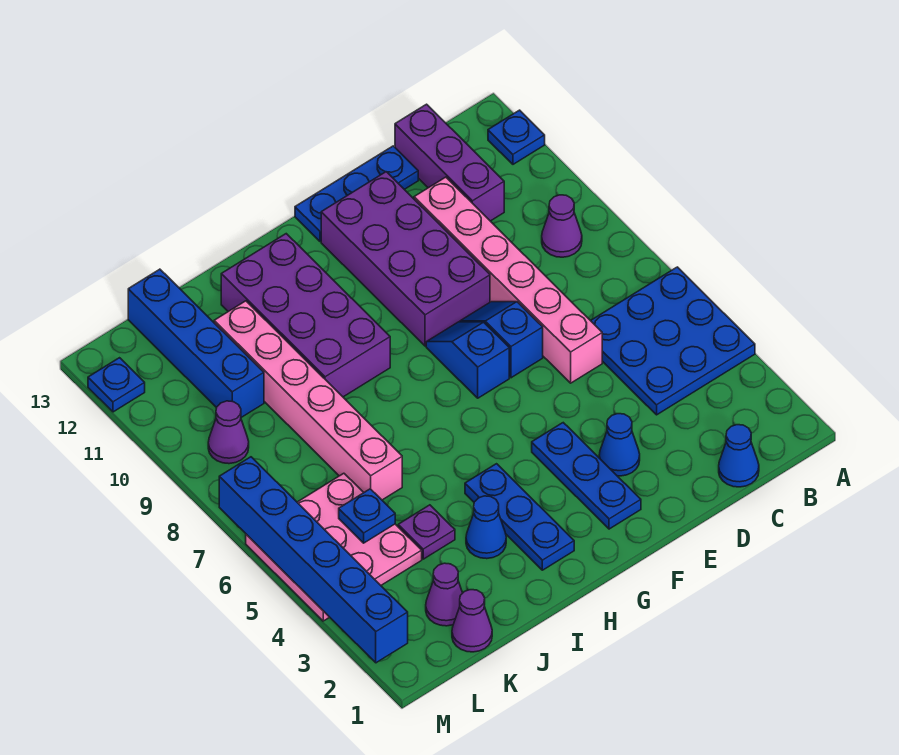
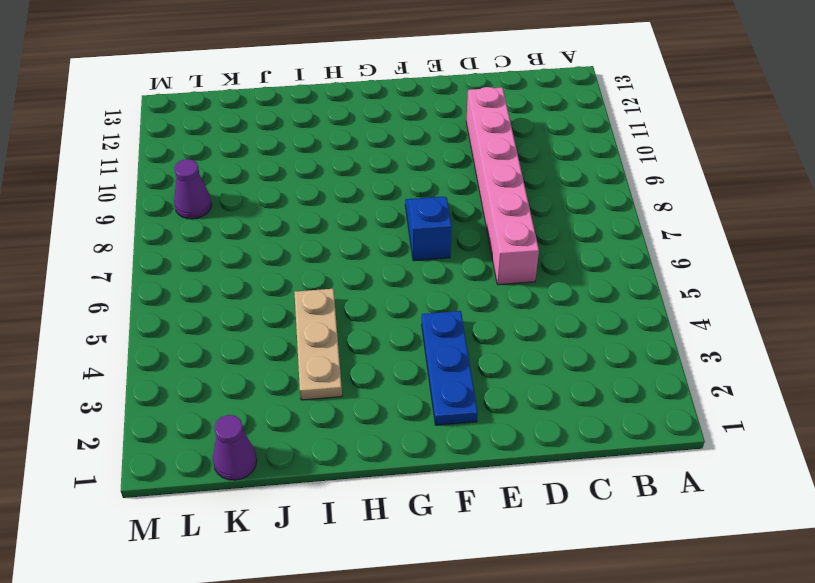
tan 1x3 plate [295,289,342,400] -> blue 1x1 cone [466,496,506,559]
none -> blue 3x3 plate [591,267,755,415]
none -> blue 1x1 plate [488,110,545,164]
none -> purple 1x1 cone [542,195,582,257]

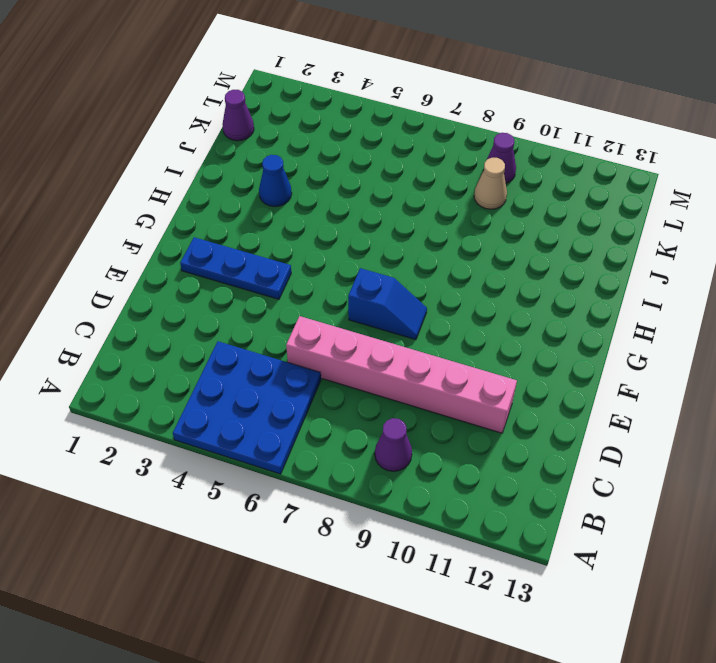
tan 1x1 cone [474,158,507,209] -> none
none -> blue 1x1 plate [488,110,545,164]
none -> blue 1x1 cone [719,425,759,487]
none -> purple 1x3 brick [395,104,504,221]

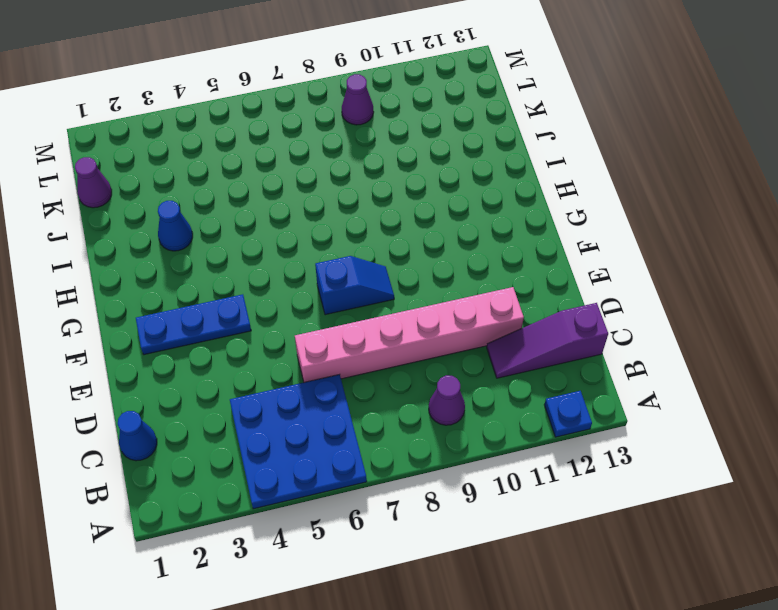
purple 1x3 slope [487,303,608,378] -> purple 1x3 brick [395,104,504,221]
none -> blue 1x3 plate [295,146,418,241]
none -> blue 1x1 cone [599,414,640,476]
none -> blue 1x2 slope [460,302,543,378]

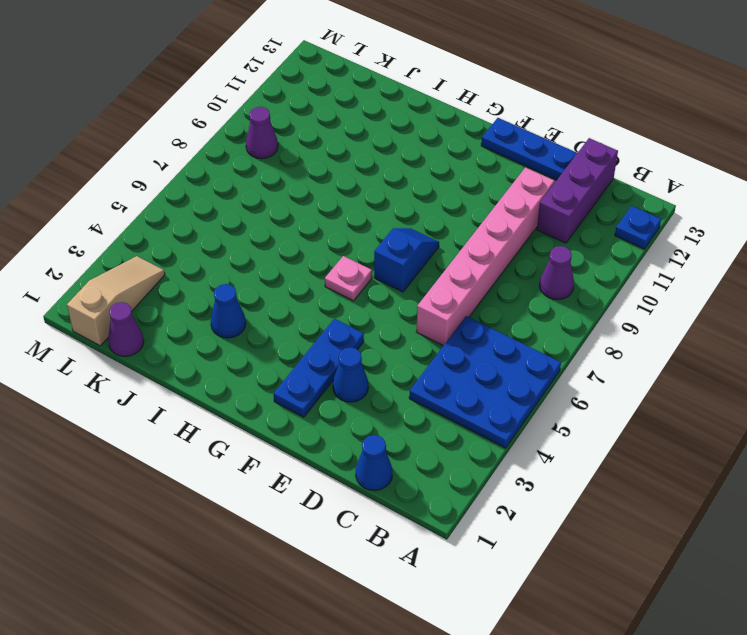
pink 1x1 plate [325,256,372,301] -> none
tan 1x3 slope [67,256,165,346] -> none
none -> blue 1x2 slope [460,302,543,378]
none -> purple 2x4 brick [321,172,490,346]
none -> blue 1x3 plate [465,464,574,570]

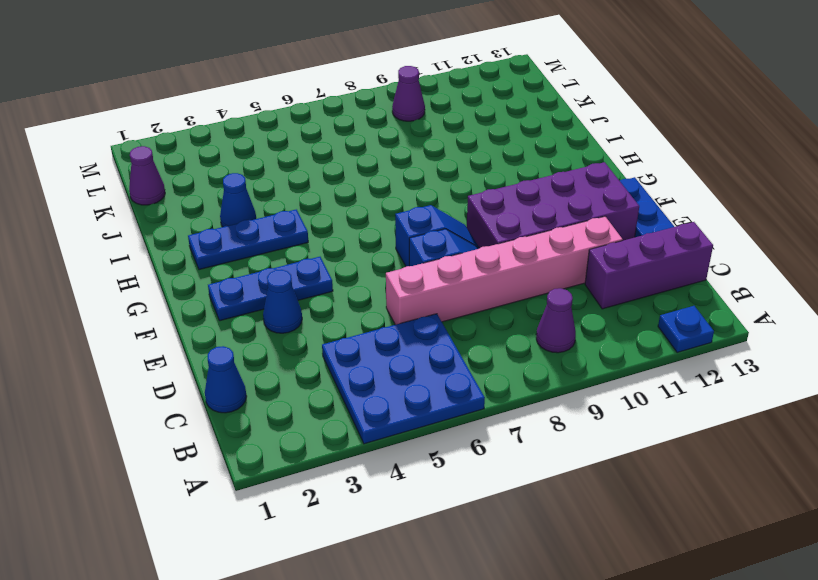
none -> purple 2x4 brick [221,234,390,397]
none -> purple 1x1 plate [398,505,455,559]
none -> pink 1x6 brick [214,301,402,500]

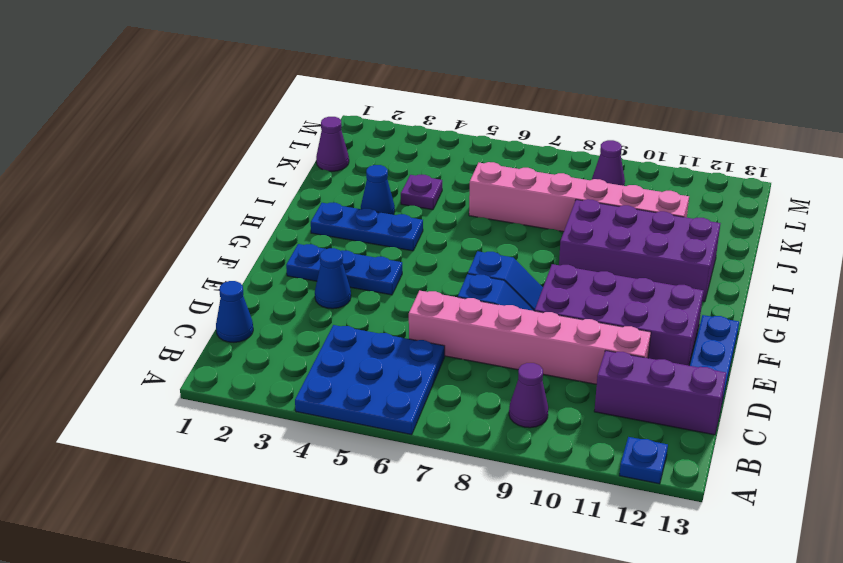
none -> purple 1x1 cone [426,563,462,626]
none -> pink 3x3 plate [246,473,422,621]
none -> blue 1x4 brick [128,269,264,417]

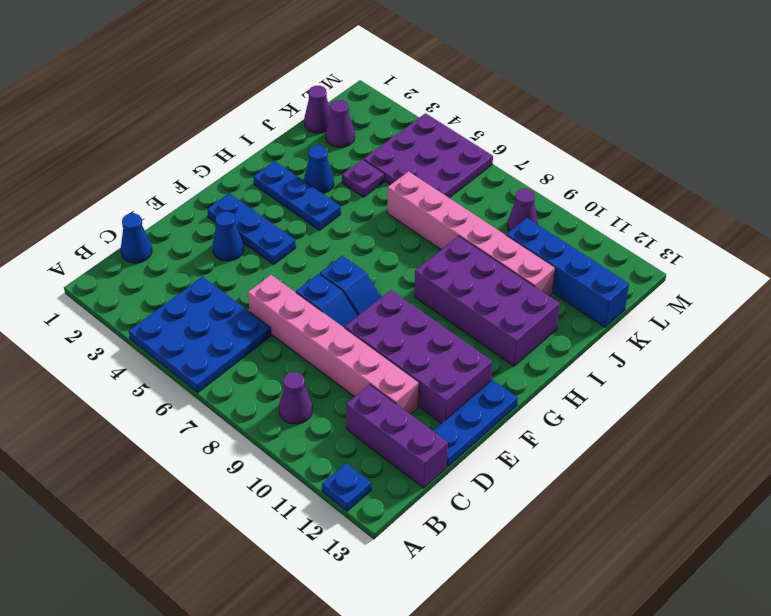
purple 3x3 plate [364,113,493,198] -> pink 3x3 plate [246,473,422,621]
none -> blue 1x1 plate [88,358,145,412]
none -> blue 1x1 plate [339,489,395,543]
none -> blue 1x6 brick [219,457,408,663]

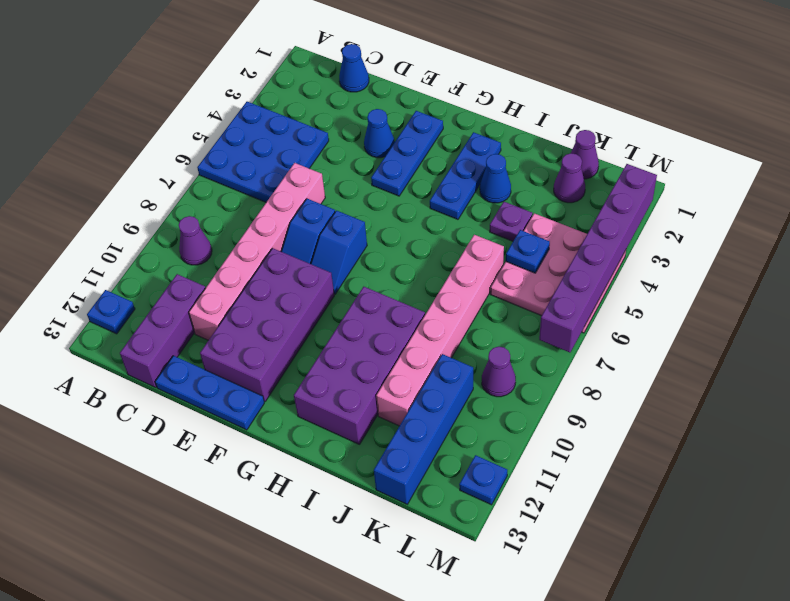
purple 1x6 brick [539,164,657,352] -> blue 1x6 brick [219,457,408,663]

